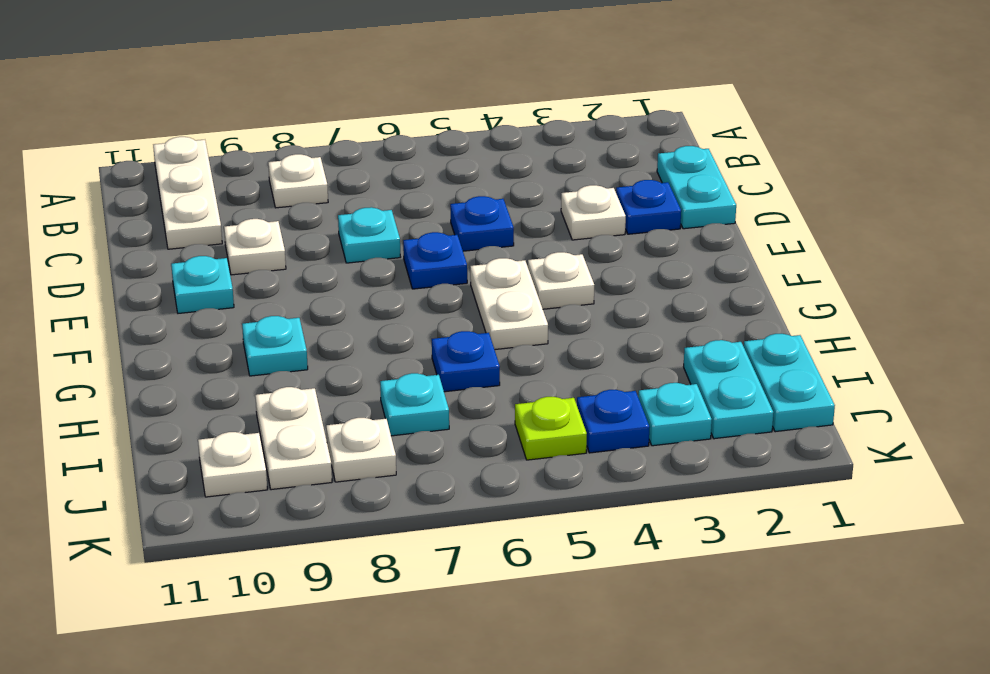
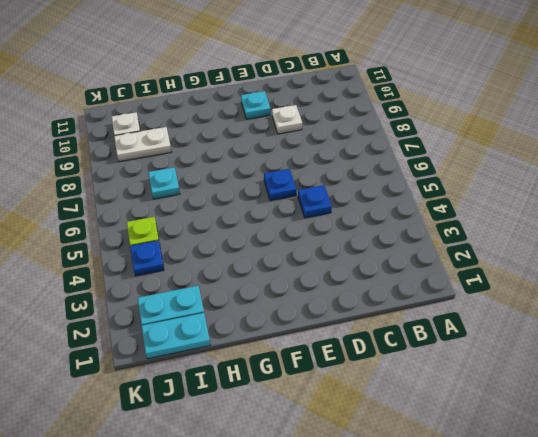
none -> white 1x3 plate [153,137,222,249]
none -> white 1x1 plate [268,154,328,208]
none -> cyan 1x2 plate [657,146,736,229]

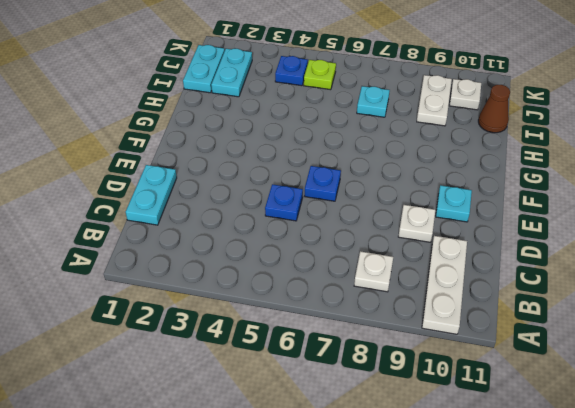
brown 1x1 cone [478,85,510,133] -> none
none -> blue 1x1 plate [616,180,681,234]
none -> white 1x1 plate [561,185,626,240]
none -> cyan 1x1 plate [338,207,400,263]

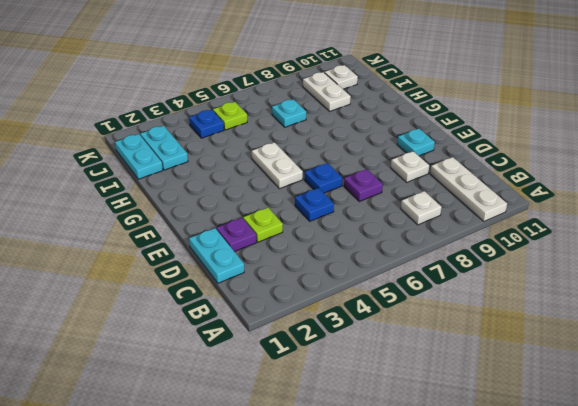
purple 1x1 plate [217,218,256,252] -> blue 1x1 plate [616,180,681,234]
lime 1x1 plate [243,208,283,242] -> white 1x1 plate [561,185,626,240]
purple 1x1 plate [344,169,383,201] -> cyan 1x1 plate [338,207,400,263]
none -> white 1x1 plate [528,252,594,309]
none -> cyan 1x1 plate [242,316,308,376]
none -> blue 1x1 plate [432,331,500,392]

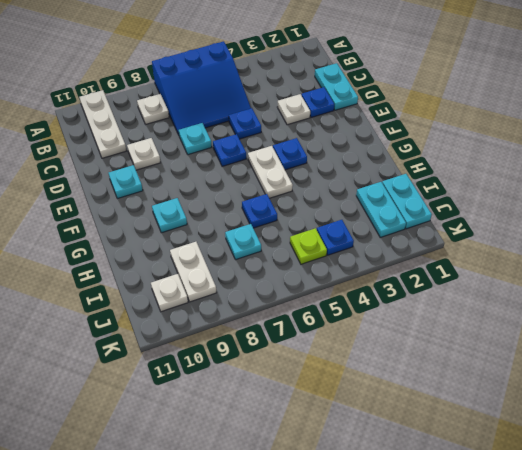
blue 3x3 slope [152,41,251,135] -> none
blue 1x1 plate [273,138,307,170] -> white 1x1 plate [528,252,594,309]
none -> cyan 1x1 plate [638,383,712,446]
none -> white 1x1 plate [326,418,396,482]

